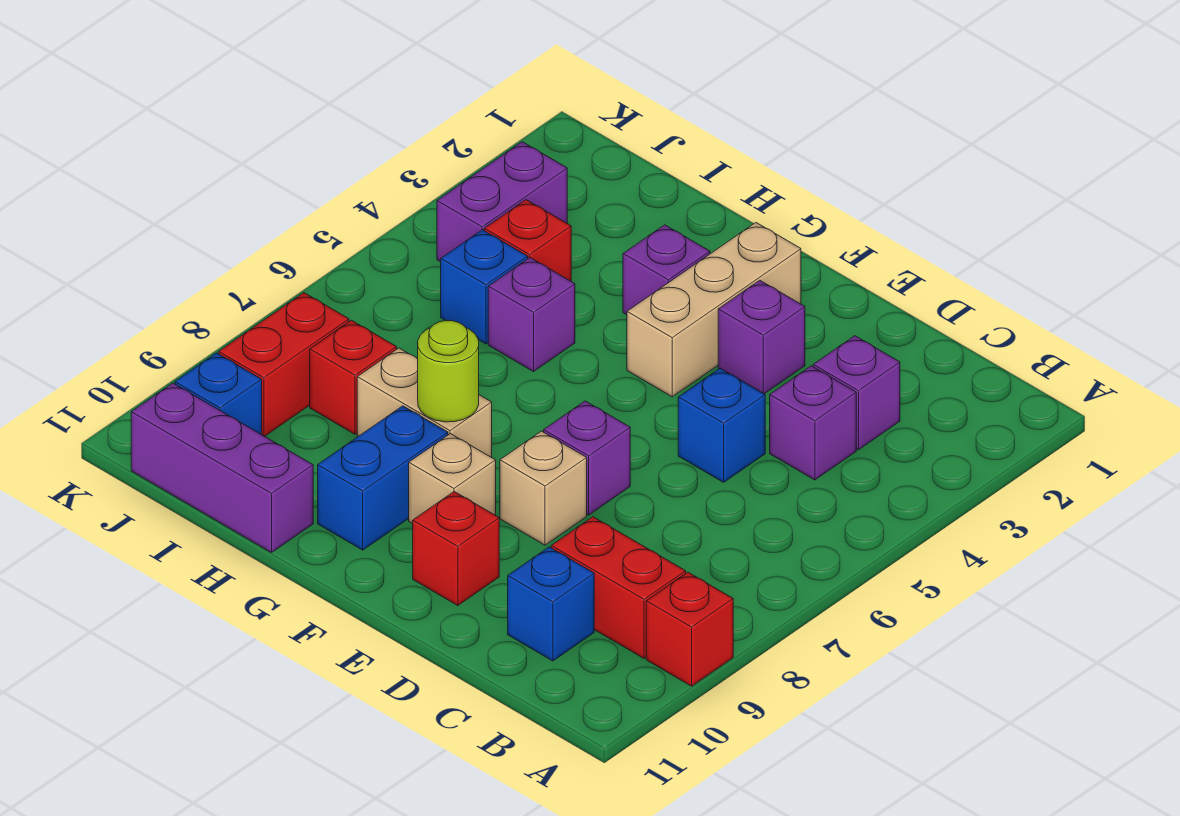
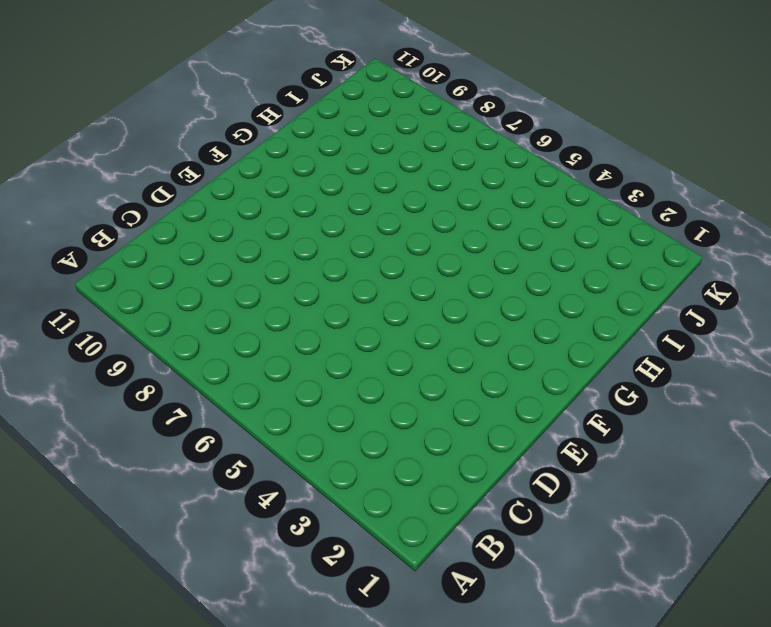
none -> red 1x1 brick [646,572,733,686]
none -> red 1x2 brick [551,517,686,658]
none -> purple 1x1 brick [813,336,900,450]

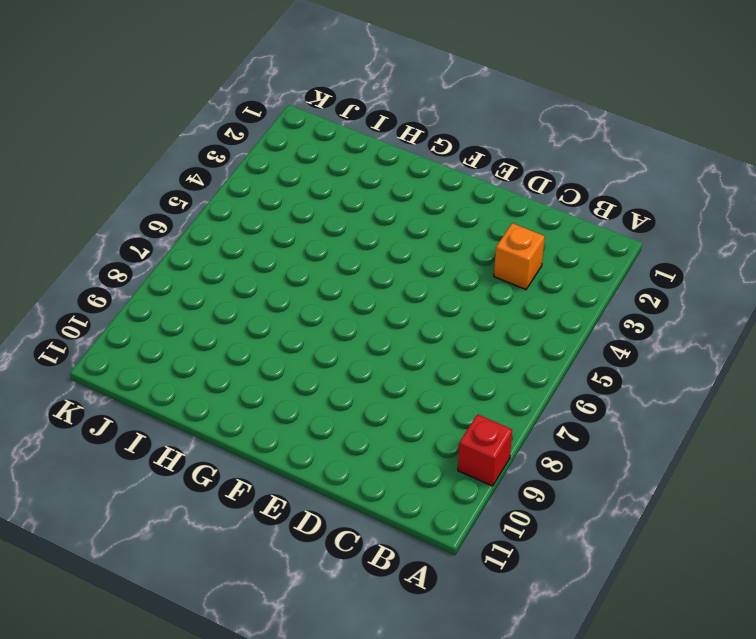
orange 1x1 brick [494,223,545,290] -> purple 1x1 brick [813,336,900,450]
none -> red 1x2 brick [551,517,686,658]
none -> purple 1x1 brick [770,366,856,480]
none -> blue 1x1 brick [508,547,594,661]

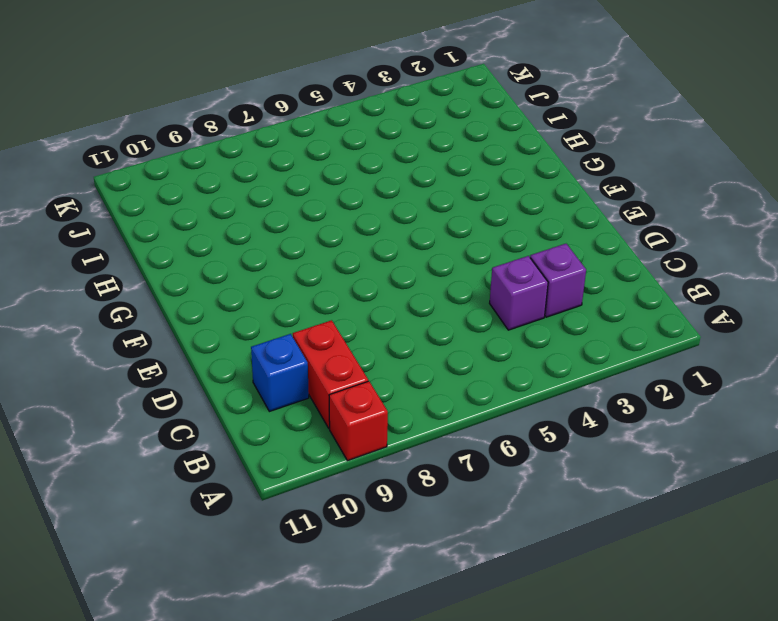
none -> blue 1x1 brick [678,369,765,482]
none -> purple 1x1 brick [718,280,805,394]
none -> purple 1x1 brick [544,401,630,515]

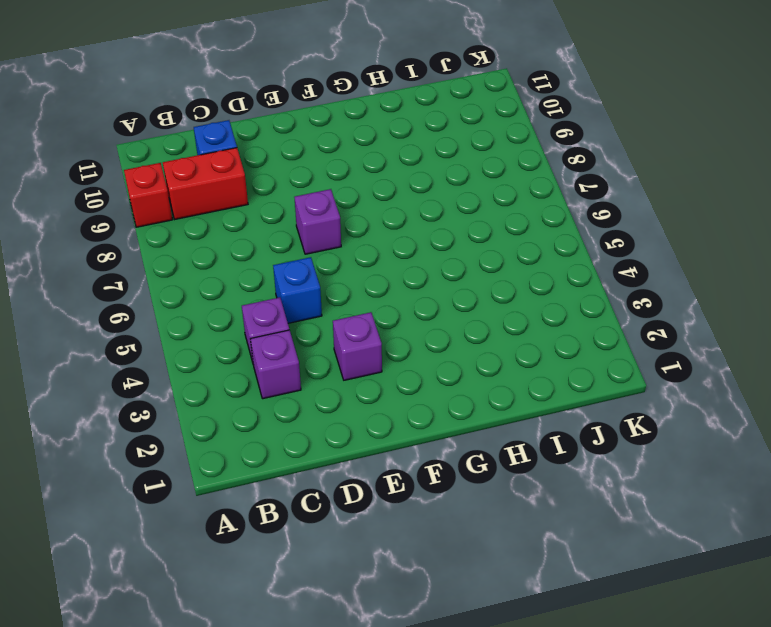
none -> tan 1x1 brick [500,431,587,545]
none -> red 1x1 brick [413,492,499,606]
none -> tan 1x3 brick [627,223,801,397]

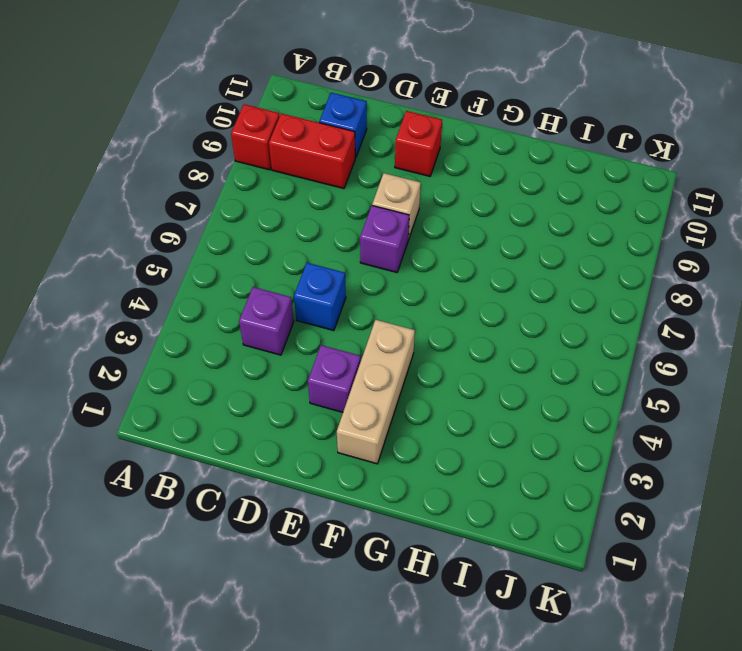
none -> purple 1x1 brick [813,336,900,450]
none -> tan 1x1 brick [409,434,496,524]
none -> purple 1x1 brick [623,225,710,315]

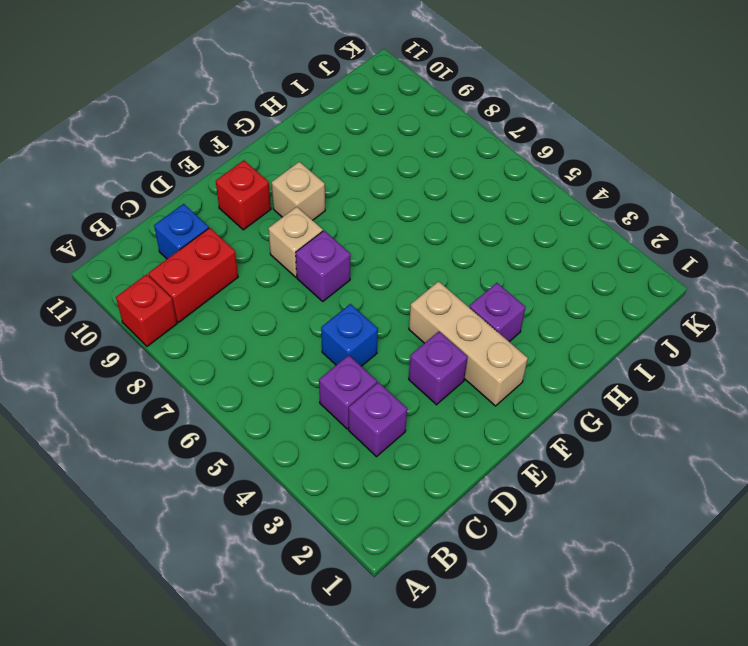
none -> tan 1x2 brick [357,348,492,457]
none -> blue 1x2 brick [318,406,448,550]
none -> purple 1x1 brick [488,258,575,372]

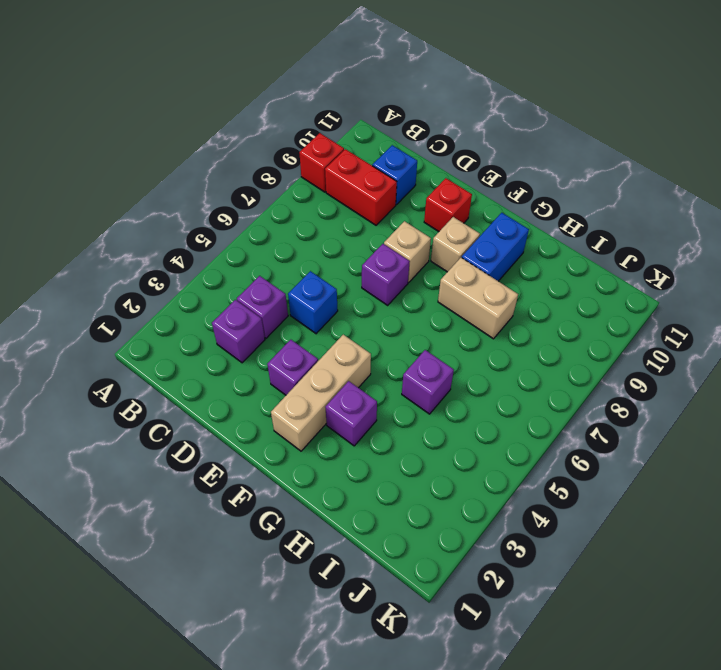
none -> purple 1x3 brick [131,383,313,552]
none -> red 1x1 brick [484,200,571,281]
none -> blue 1x1 brick [441,230,528,344]

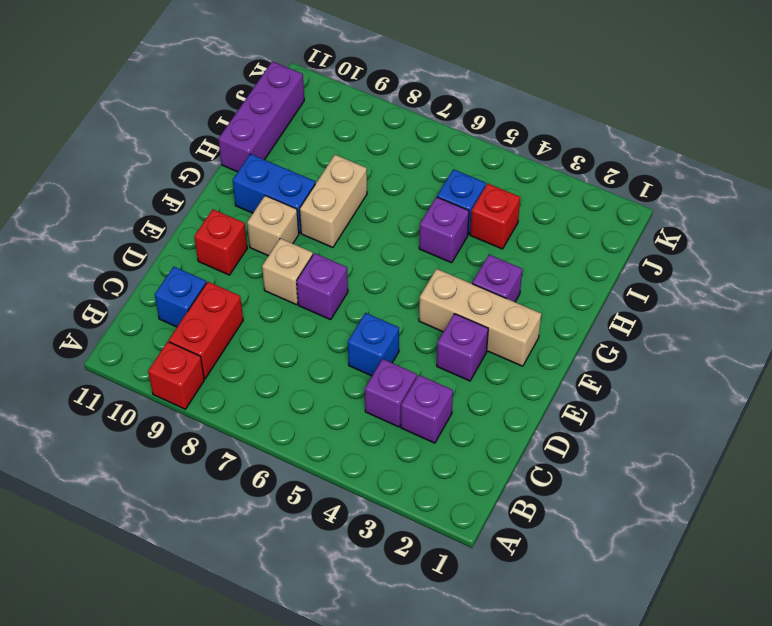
none -> red 1x1 brick [310,320,397,434]
none -> purple 1x2 brick [437,142,567,262]
none -> red 1x2 brick [219,293,349,436]

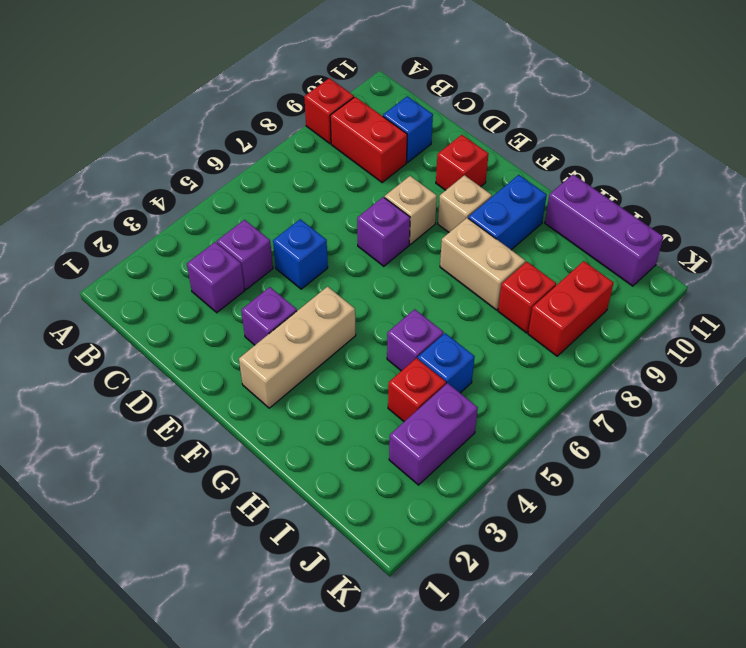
none -> purple 1x1 brick [623,225,710,315]
none -> blue 1x1 brick [175,353,262,435]
none -> lime 1x1 round brick [418,321,479,422]

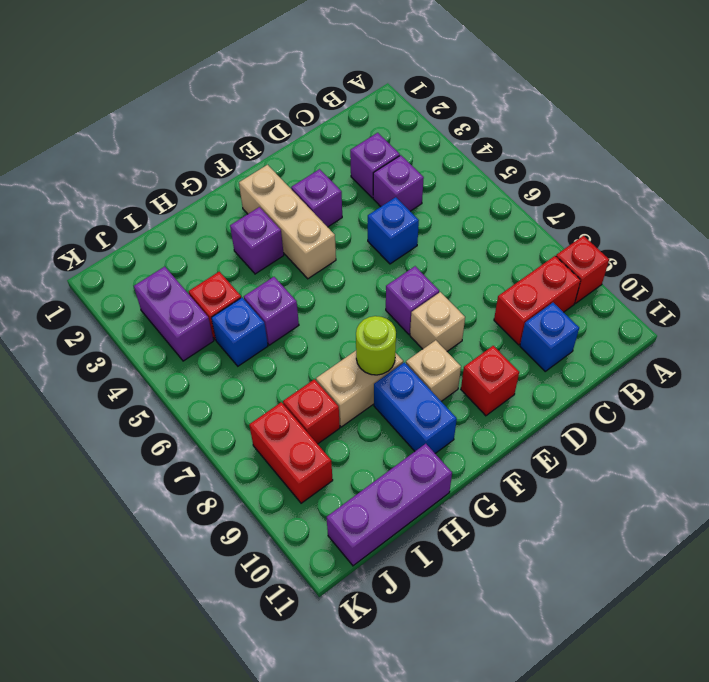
none -> blue 1x1 brick [175,353,262,435]

